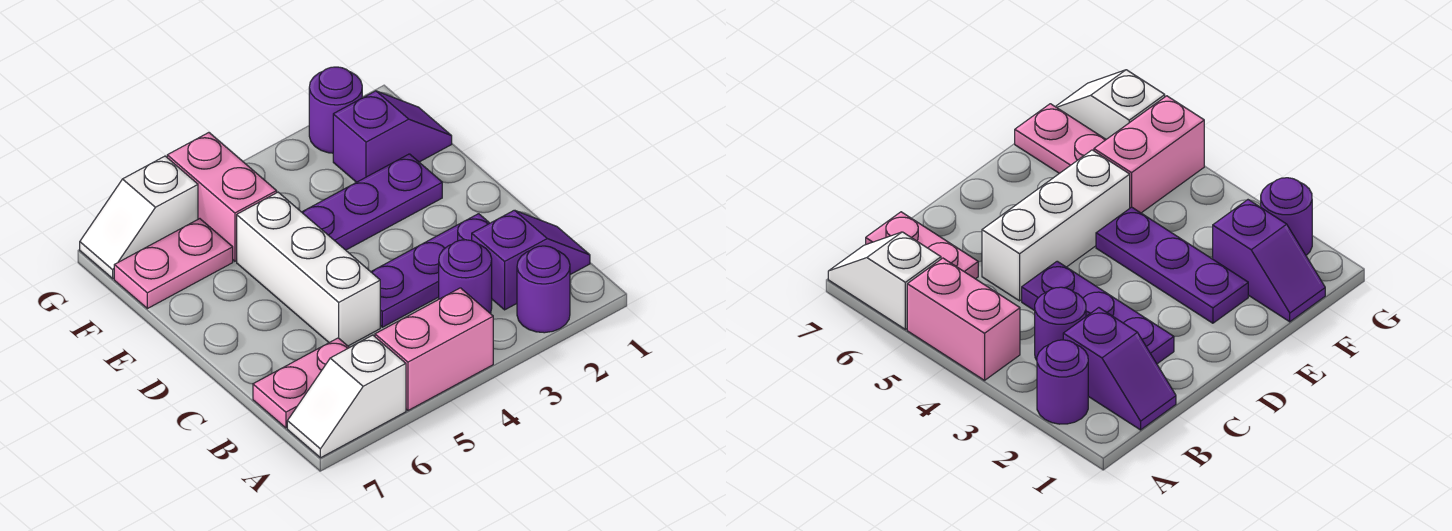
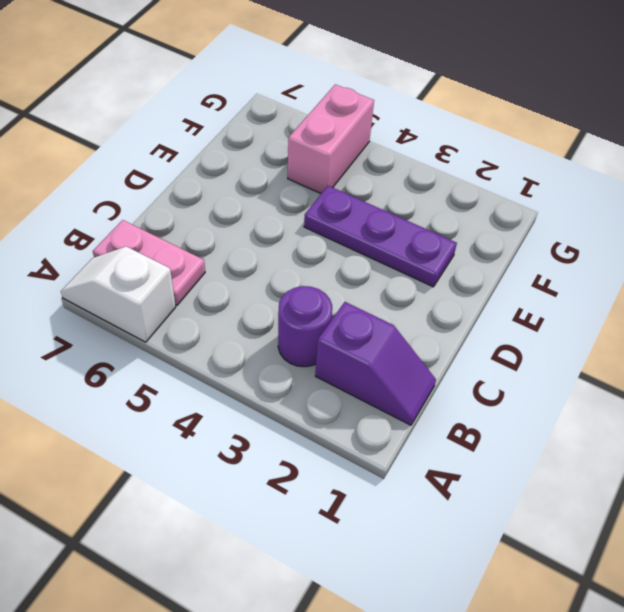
none -> purple 1x1 round brick [517,246,570,333]
none -> pink 1x2 brick [375,288,493,410]
none -> purple 1x3 plate [371,214,490,327]

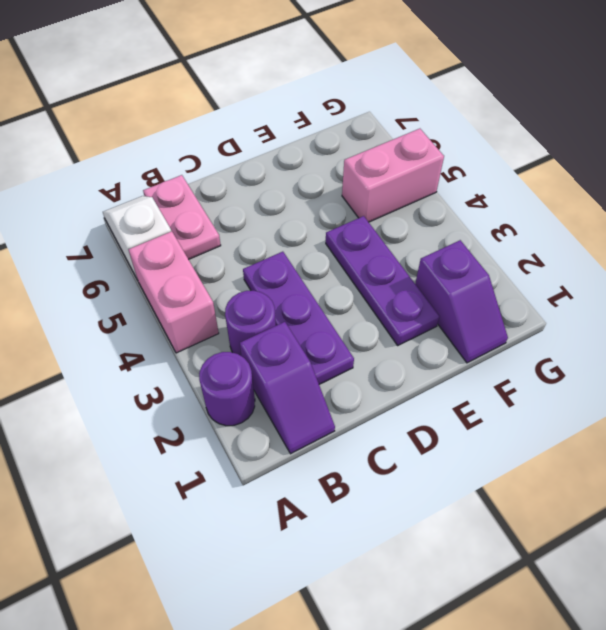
none -> white 1x3 brick [237,192,380,346]
none -> pink 1x2 plate [114,219,233,309]
none -> purple 1x1 round brick [309,67,362,153]

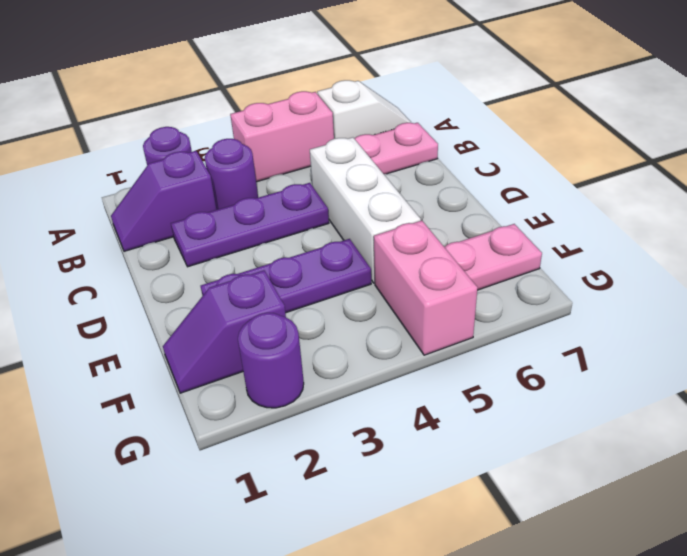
none -> white 1x2 slope [80,156,198,279]

